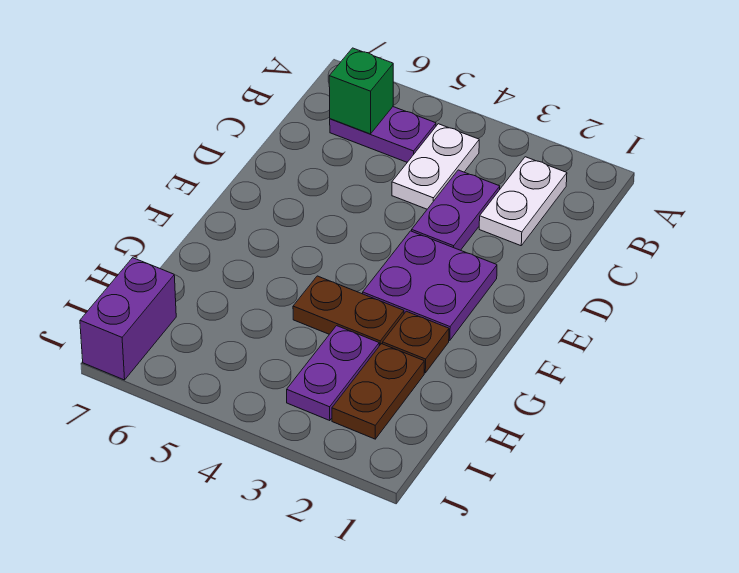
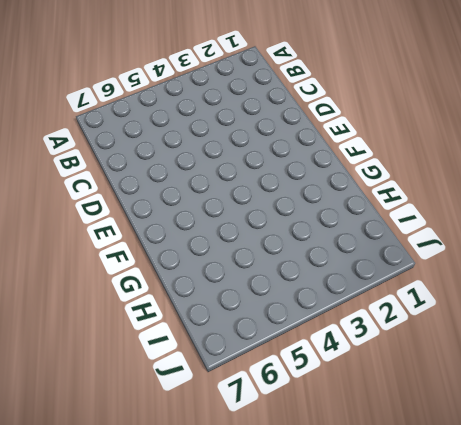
none -> white 1x2 plate [479,157,567,246]
none -> white 1x2 plate [392,124,479,209]

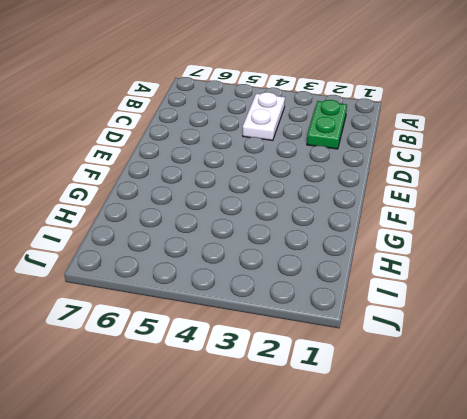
green 1x2 plate [307,100,347,149] -> white 1x2 plate [479,157,567,246]
none -> purple 1x2 plate [330,107,436,162]
none -> purple 1x2 plate [412,170,500,250]

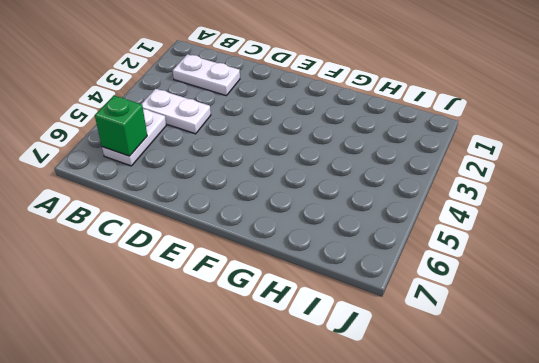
white 1x2 plate [102,109,166,166] -> purple 1x2 plate [330,107,436,162]
none -> purple 1x2 plate [412,170,500,250]
none -> purple 2x2 plate [363,231,497,340]

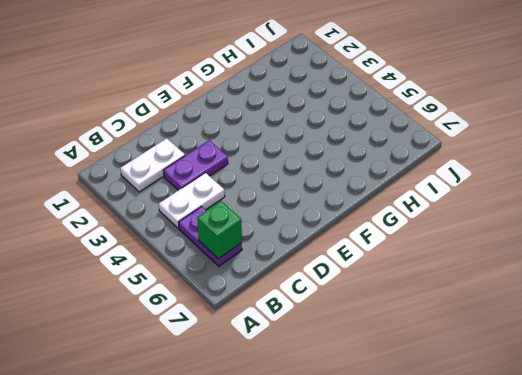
none -> purple 2x2 plate [363,231,497,340]
none -> brown 1x1 plate [383,311,449,373]

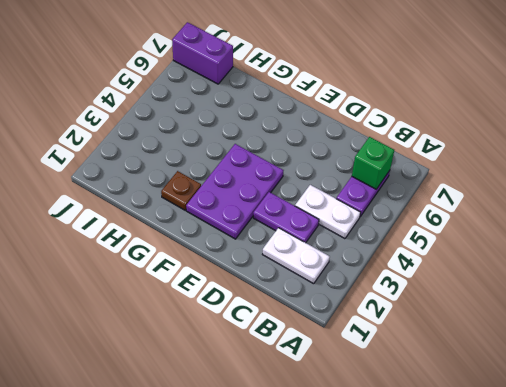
purple 2x3 plate [186,144,283,239] -> purple 2x2 plate [363,231,497,340]
none -> brown 1x2 plate [293,276,404,346]
none -> brown 1x2 plate [332,344,424,439]

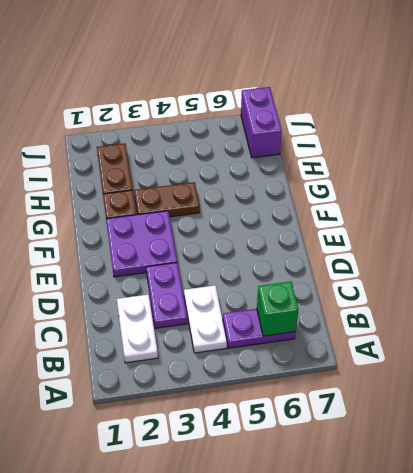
none -> purple 1x2 plate [287,326,379,421]

